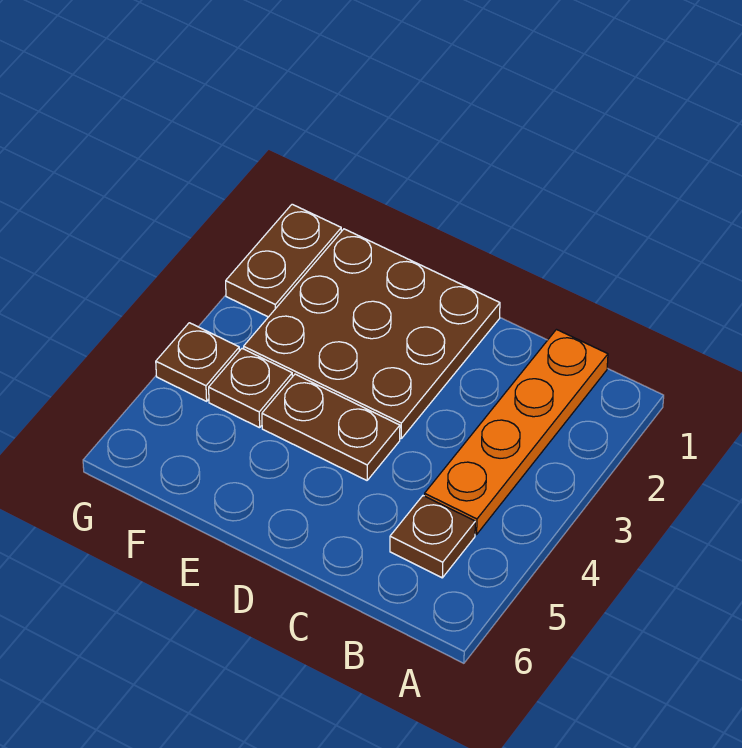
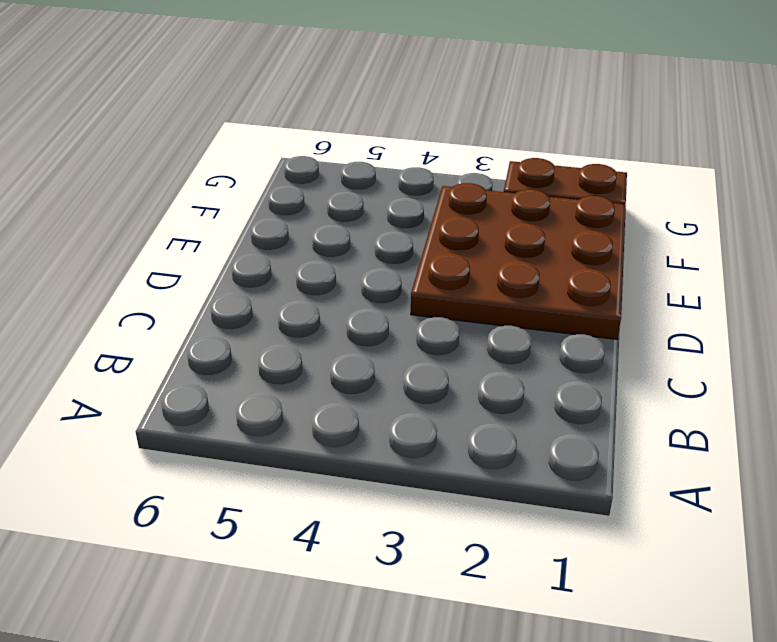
none -> orange 1x4 plate [424,330,608,535]
none -> brown 1x1 plate [390,496,475,578]

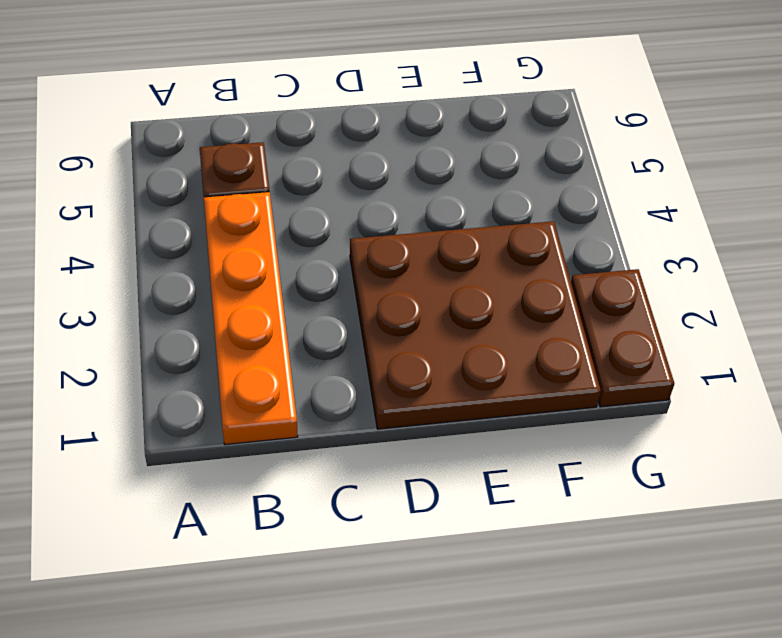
none -> brown 1x2 plate [262,374,400,480]
none -> brown 1x1 plate [209,349,292,428]

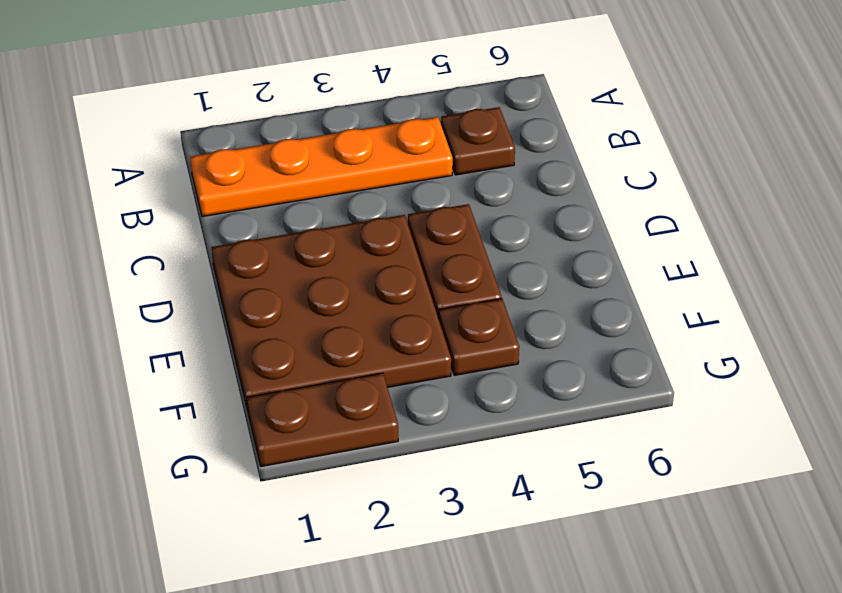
none -> brown 1x1 plate [156,323,239,401]

